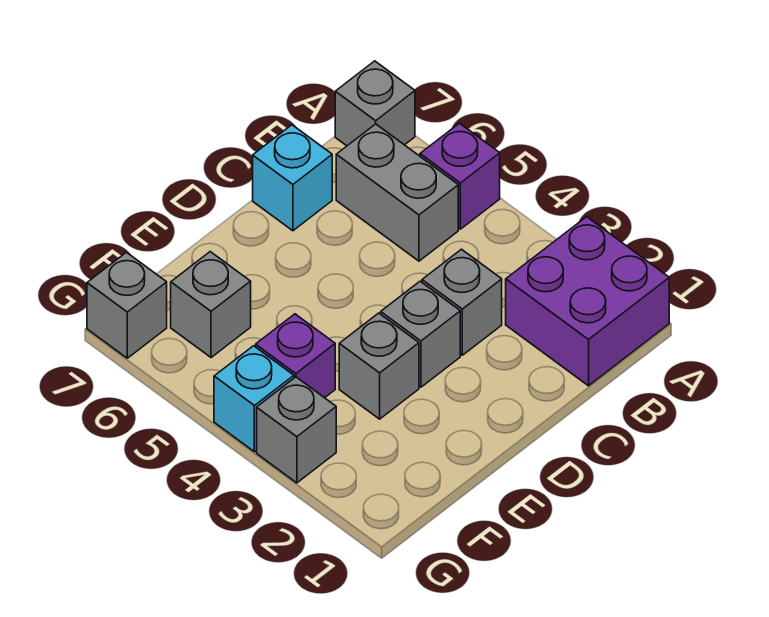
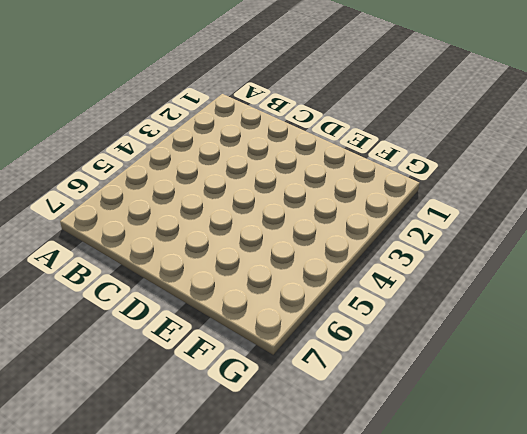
none -> purple 2x2 brick [506,217,669,386]
none -> purple 1x1 brick [420,123,500,229]
none -> grey 1x1 brick [335,61,415,146]

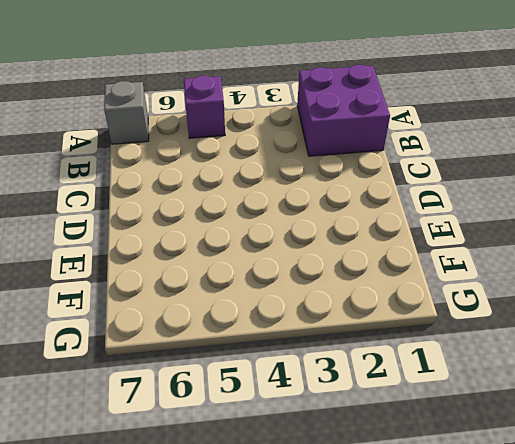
none -> grey 1x2 brick [336,124,458,261]
none -> grey 1x1 brick [422,249,502,355]
none -> cyan 1x1 brick [253,125,332,231]

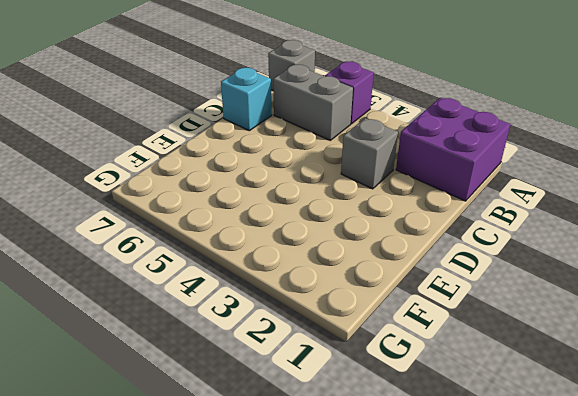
none -> grey 1x1 brick [381,281,460,387]
none -> grey 1x1 brick [339,313,419,419]
none -> purple 1x1 brick [256,314,335,398]

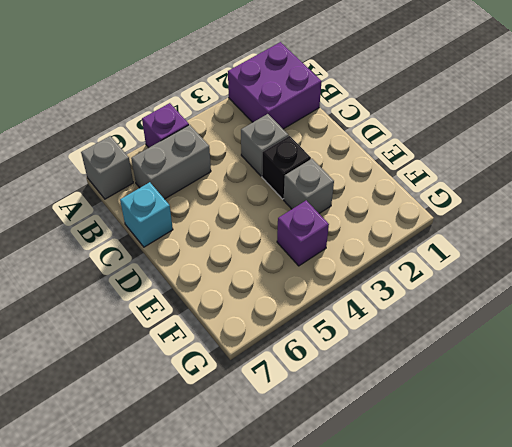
black 1x1 brick [262,136,311,199] -> grey 1x1 brick [381,281,460,387]
none -> grey 1x1 brick [171,252,251,358]
none -> grey 1x1 brick [257,377,336,483]
none -> cyan 1x1 brick [214,346,294,452]

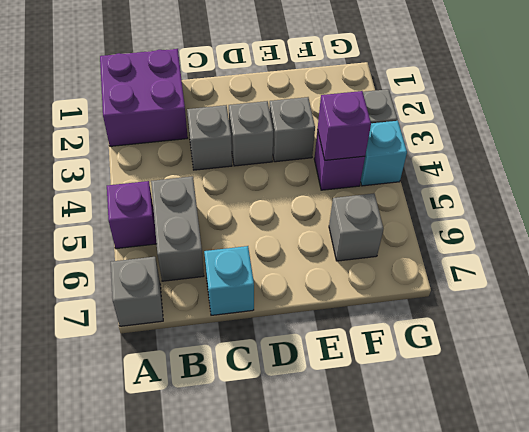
purple 1x1 brick [318,91,371,160] -> none
none -> grey 1x1 brick [87,252,167,358]

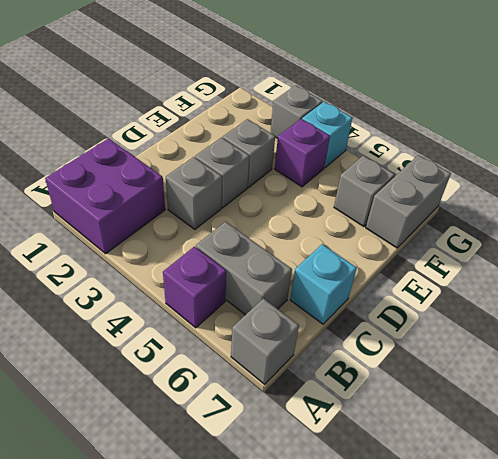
grey 1x2 brick [366,155,451,248] -> grey 1x1 brick [87,252,167,358]

